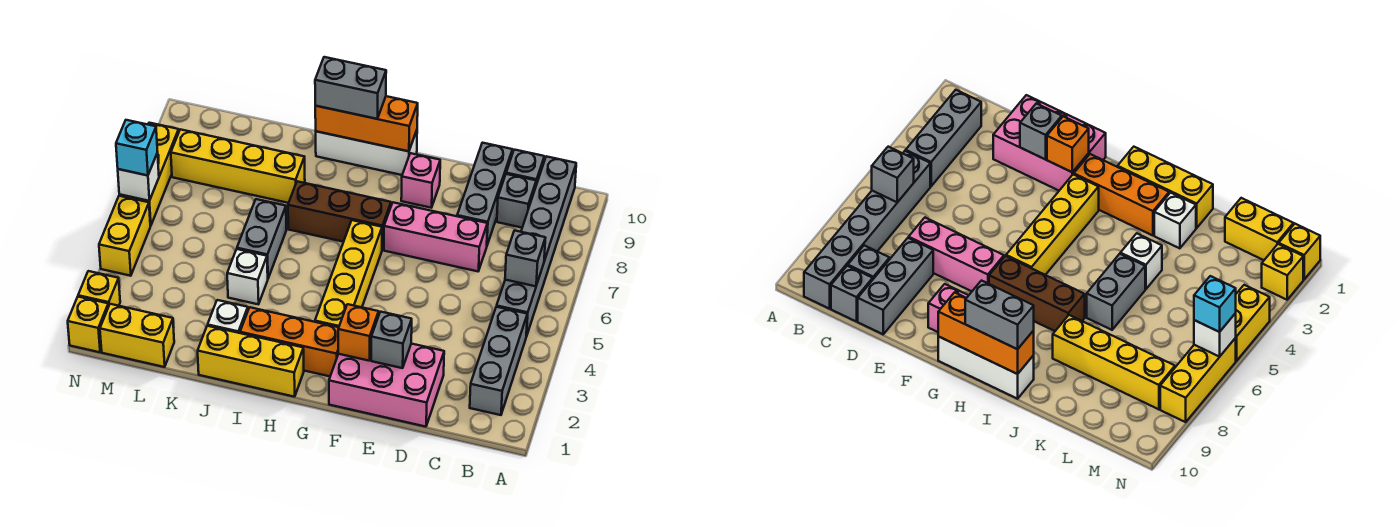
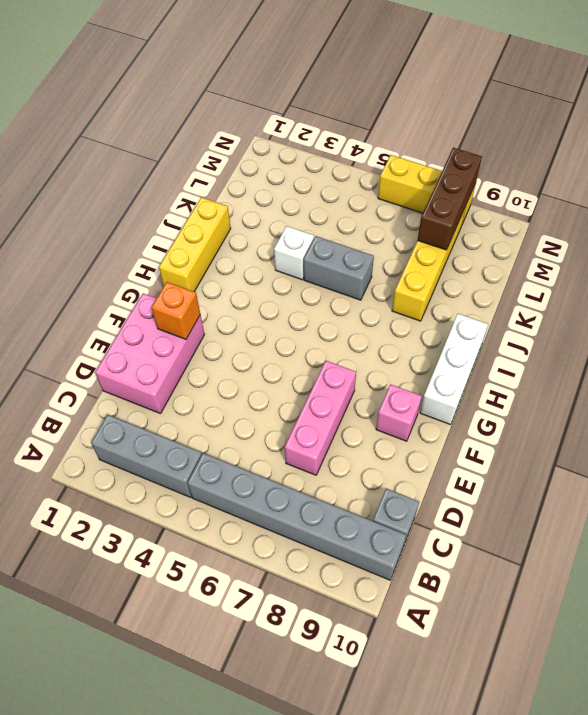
brown 1x3 brick [418,148,482,250] -> brown 1x3 brick moved to [288,181,391,250]
none -> grey 1x1 brick [497,174,536,228]
none -> grey 1x3 brick [457,143,513,245]
none -> orange 1x3 brick [240,307,339,376]

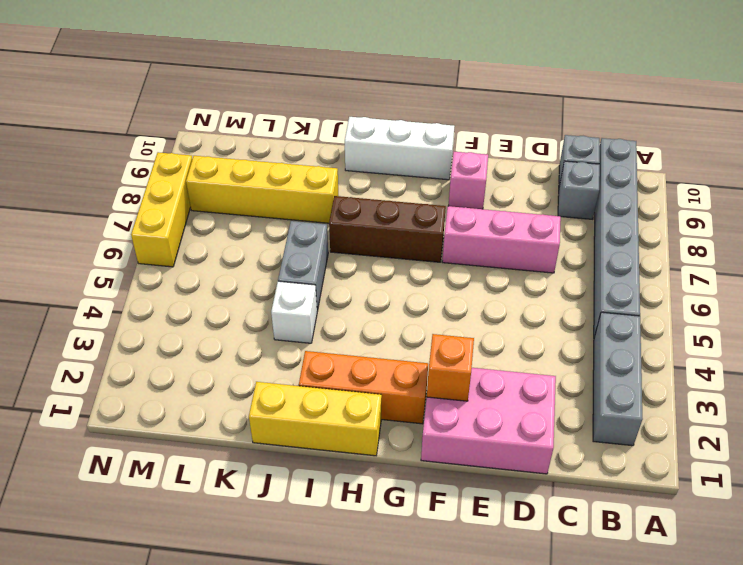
none -> grey 1x3 brick [457,143,513,245]
none -> yellow 1x4 brick [315,220,382,327]
none -> white 1x1 brick [208,300,248,333]

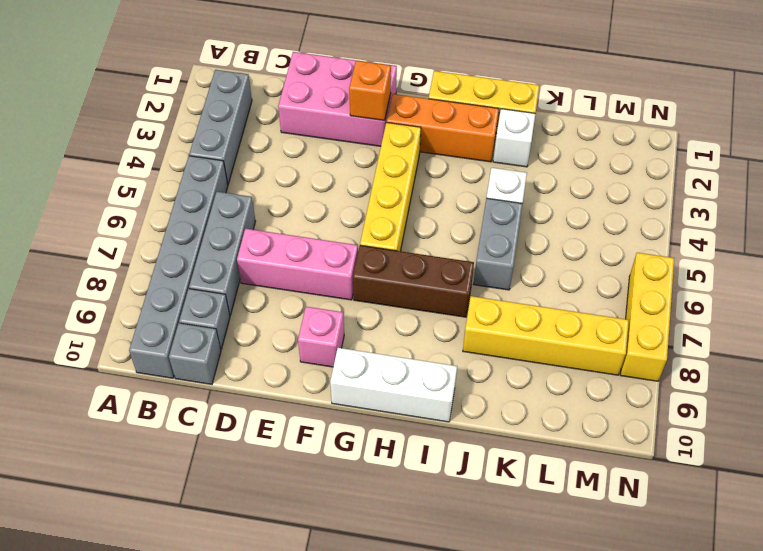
grey 1x3 brick [189,192,255,315] -> grey 1x3 brick moved to [457,143,513,245]
none -> yellow 1x2 brick [100,304,174,367]
none -> yellow 1x1 brick [68,297,109,352]
none -> yellow 1x1 brick [78,271,120,306]

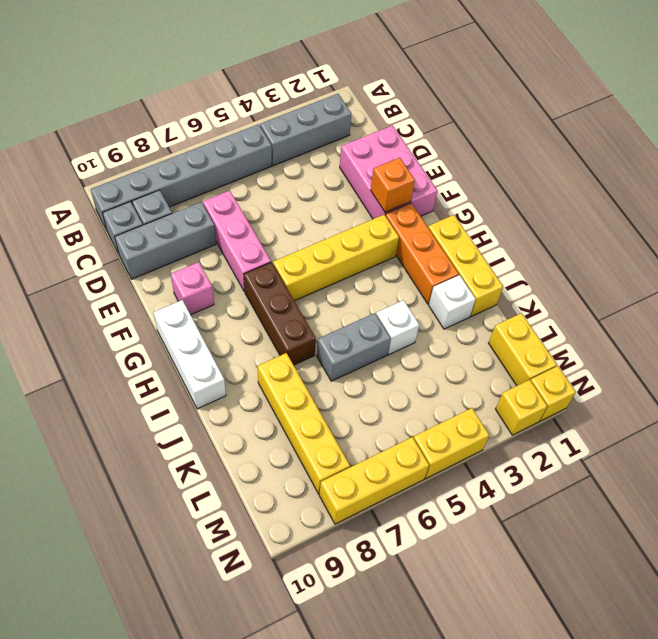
none -> grey 1x1 brick [505,231,545,286]
none -> grey 1x1 brick [371,312,412,368]
none -> orange 1x3 brick [315,96,418,151]

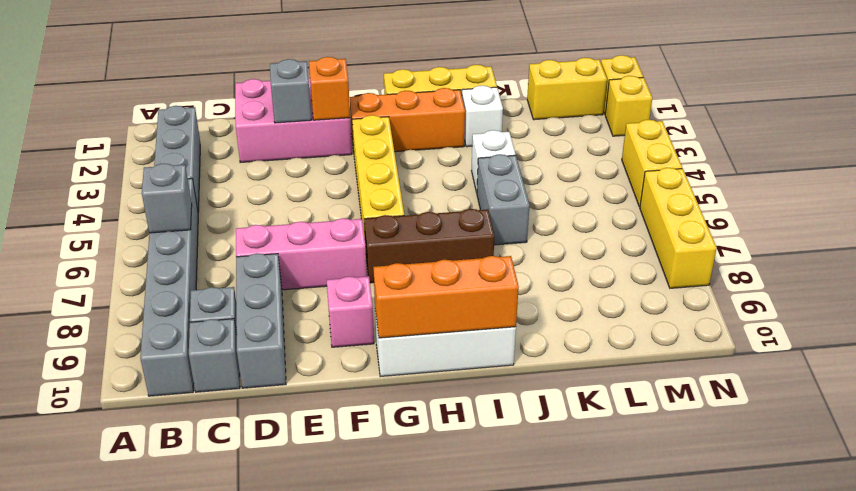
none -> yellow 1x4 brick [171,129,305,203]
none -> white 1x1 brick [118,153,159,201]
none -> grey 1x2 brick [315,57,386,119]

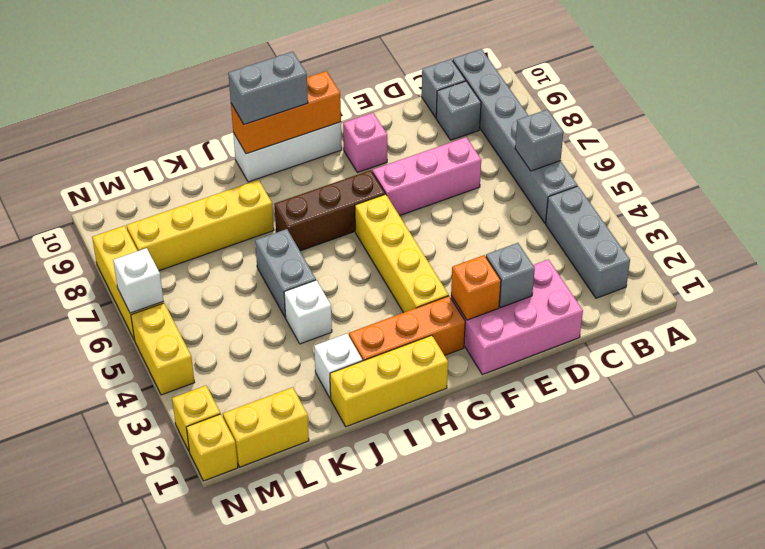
none -> grey 1x3 brick [457,143,513,245]
none -> cyan 1x1 brick [116,120,158,175]

